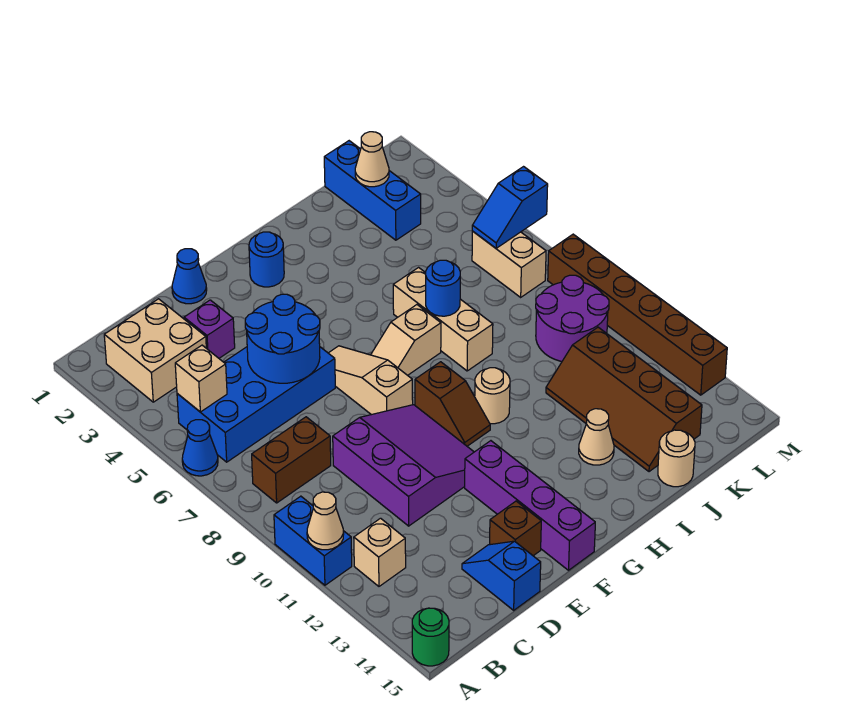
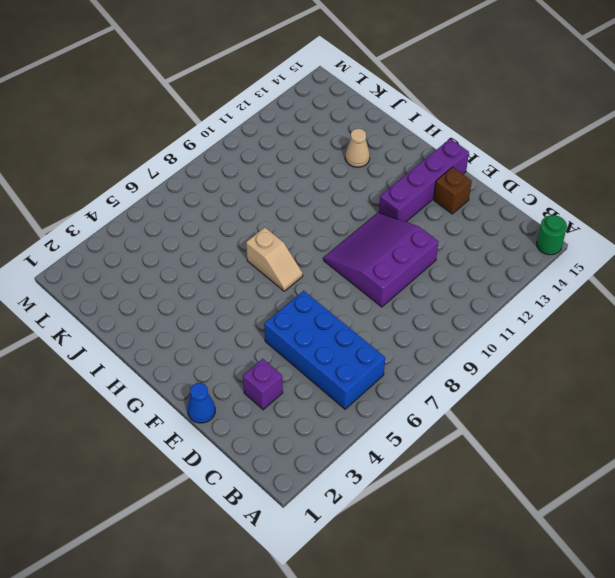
none -> blue 1x1 cone [182,420,218,476]
none -> blue 1x2 brick [274,496,352,585]
none -> tan 2x2 brick [104,299,206,402]
none -> brown 1x2 brick [252,417,331,503]

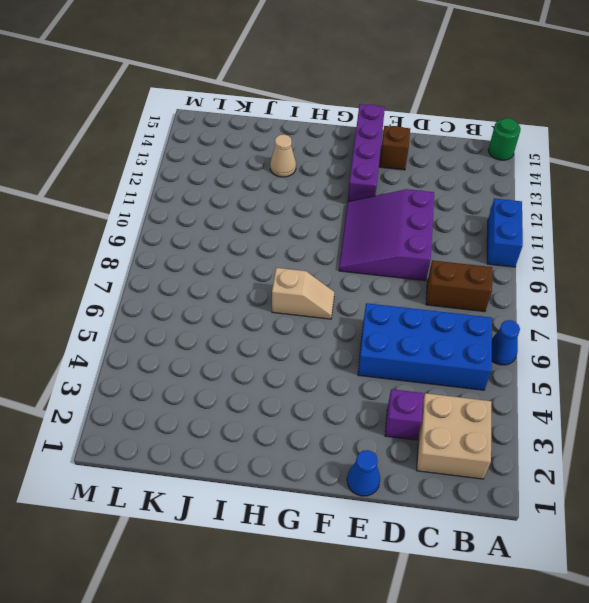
none -> tan 1x1 brick [354,518,406,586]
none -> blue 1x2 slope [462,541,541,610]
none -> tan 1x3 slope [329,346,413,415]
none -> blue 1x1 round brick [249,232,284,287]

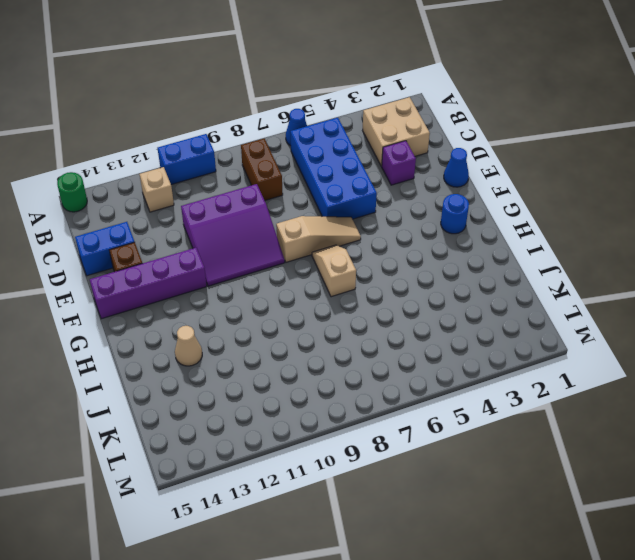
blue 1x2 brick [75,222,134,276] -> blue 1x2 slope [462,541,541,610]
none -> brown 1x2 slope [415,362,490,446]
none -> tan 1x1 round brick [475,368,510,424]
none -> tan 1x3 brick [393,268,493,371]
none -> brown 2x4 slope [546,327,702,472]

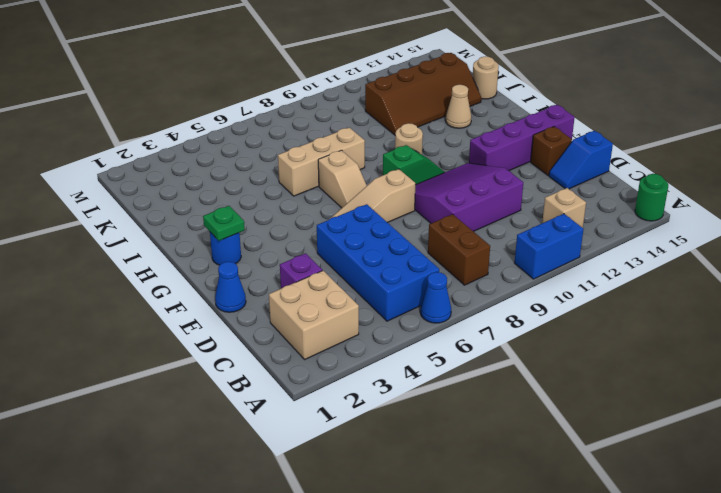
green 1x1 plate [203,206,245,241] -> none
green 1x2 slope [383,145,444,185] -> brown 1x2 slope [415,362,490,446]
none -> blue 1x3 brick [324,141,421,240]
none -> purple 2x2 round brick [536,275,609,361]
none -> tan 1x2 brick [472,231,546,297]
none -> brown 1x6 brick [548,234,727,395]

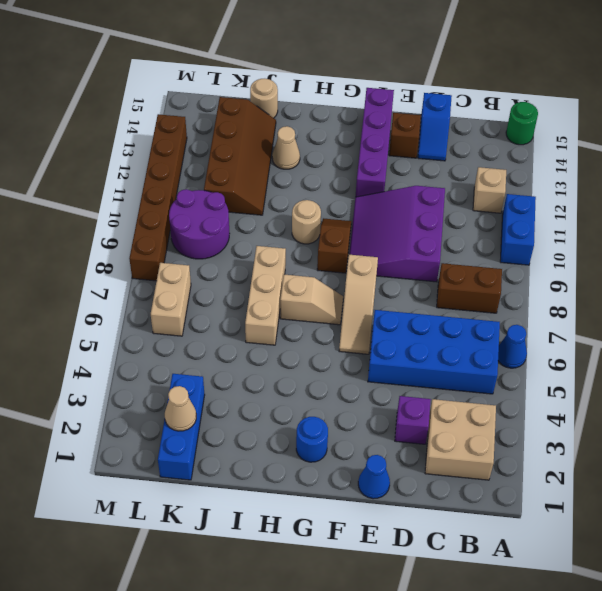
none -> tan 1x1 cone [307,492,344,550]
none -> tan 1x1 brick [175,345,227,412]
none -> blue 2x2 round brick [245,294,320,383]
none -> blue 1x1 round brick [426,260,460,316]

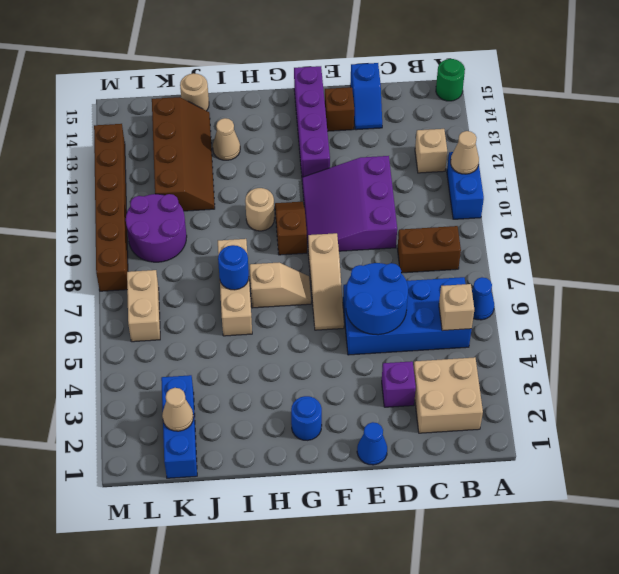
none -> blue 1x2 slope [472,167,548,248]

